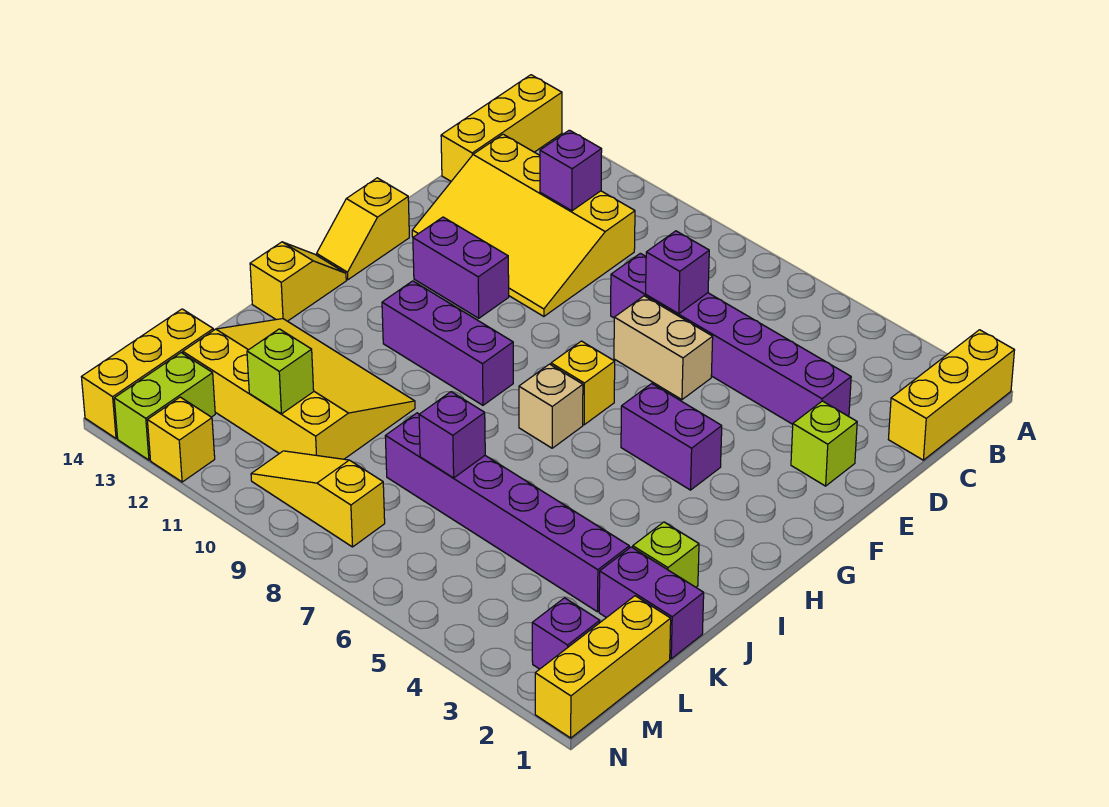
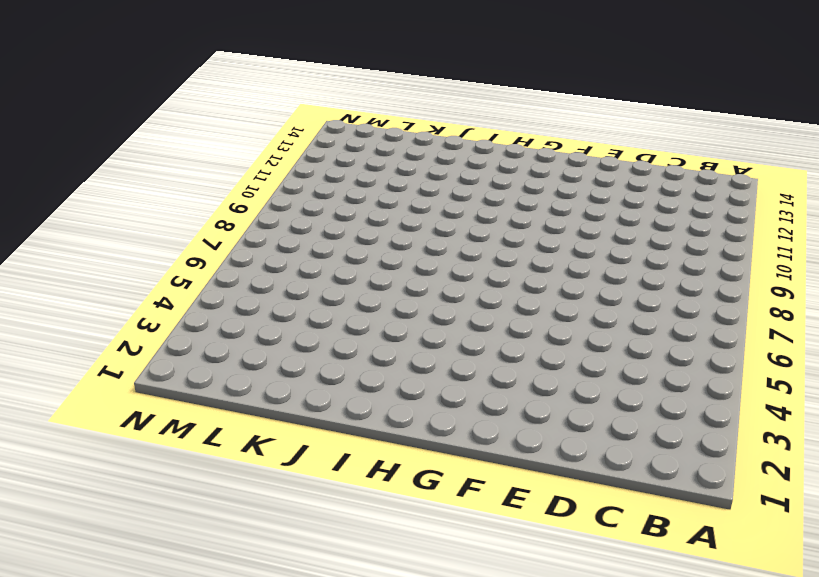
none -> yellow 1x3 brick [888,330,1015,460]
none -> yellow 1x3 brick [441,75,562,181]
none -> yellow 3x4 slope [412,134,635,316]

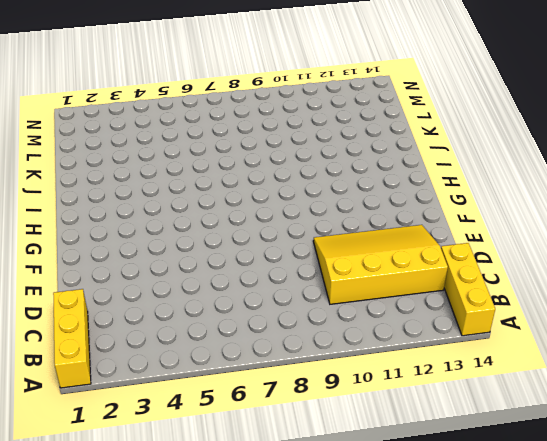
none -> purple 1x6 brick [611,253,851,424]
none -> lime 1x1 brick [791,401,857,486]
none -> tan 1x2 brick [614,296,713,400]

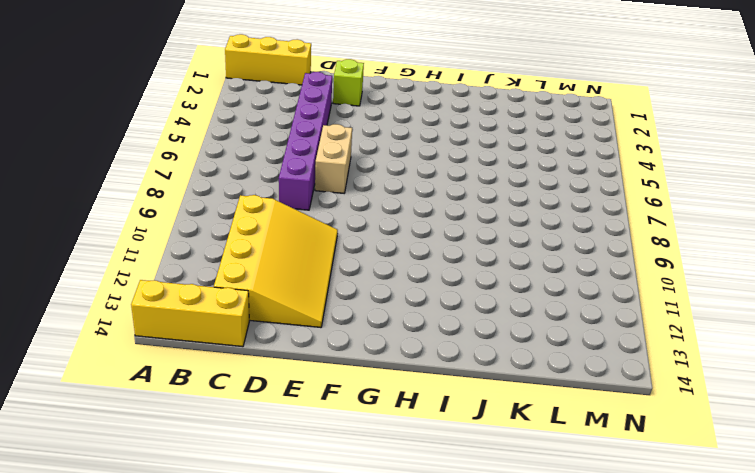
none -> purple 1x2 brick [413,217,509,318]
none -> yellow 1x2 slope [317,178,409,280]
none -> purple 1x2 brick [621,384,722,490]

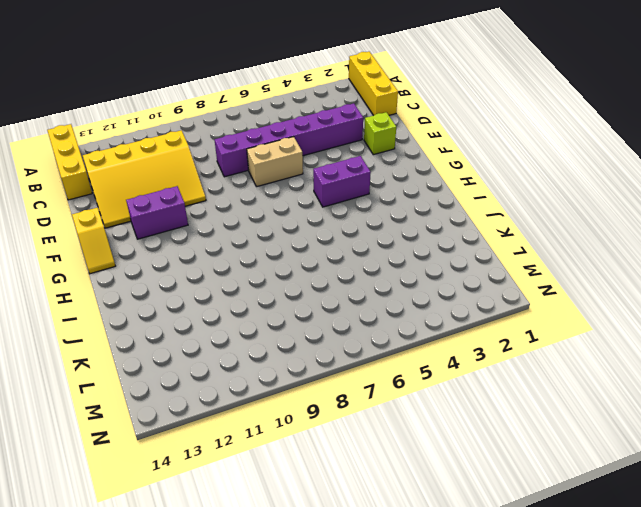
none -> yellow 1x1 brick [551,341,615,425]
none -> tan 1x1 brick [519,364,583,448]
none -> purple 1x3 brick [382,281,513,405]

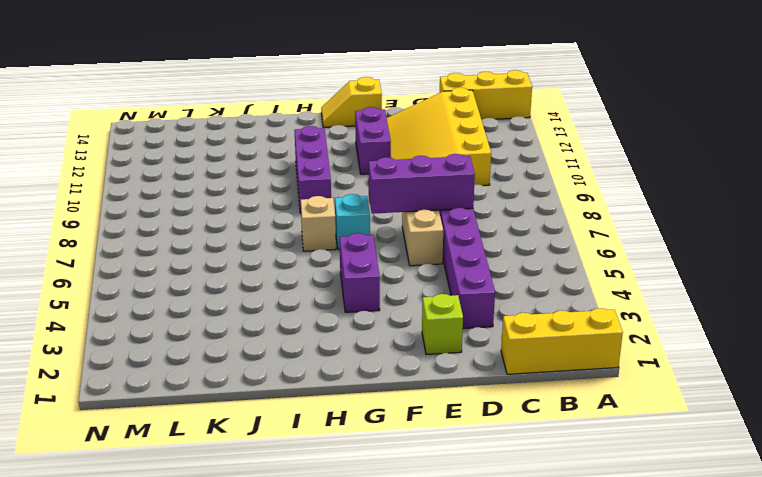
purple 1x3 brick [369,154,475,214] -> purple 1x1 brick [646,231,709,314]
cyan 1x1 brick [335,194,370,249] -> yellow 1x1 brick [551,341,615,425]
none -> yellow 1x2 slope [250,242,346,321]
none -> lime 1x1 brick [633,522,699,587]
none -> yellow 3x4 slope [183,319,415,459]

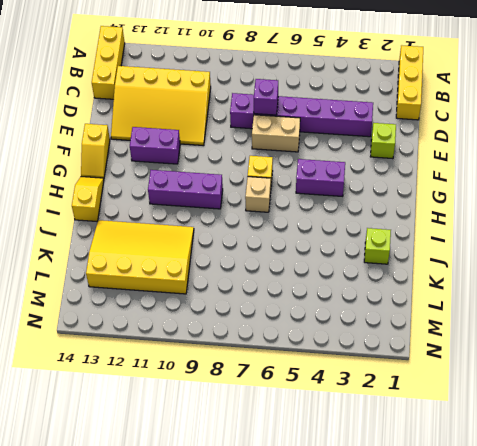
none -> purple 1x2 brick [599,547,704,659]
none -> purple 1x6 brick [385,413,629,612]
none -> yellow 1x3 brick [535,596,671,738]

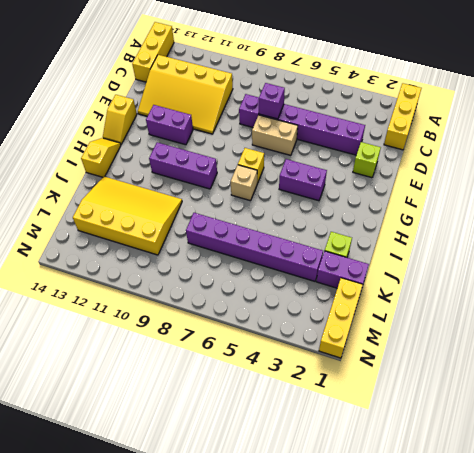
none -> yellow 1x3 brick [82,309,213,438]
none -> purple 1x1 brick [532,598,600,669]
none -> yellow 1x3 slope [251,451,385,547]

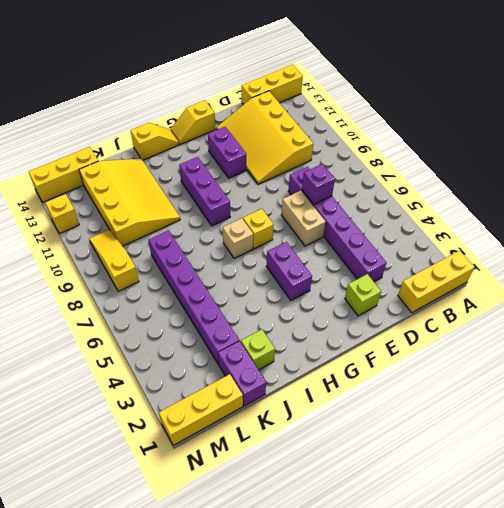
none -> purple 1x1 brick [532,598,600,669]
none -> lime 1x2 brick [114,353,215,460]
none -> purple 1x1 brick [540,130,602,211]

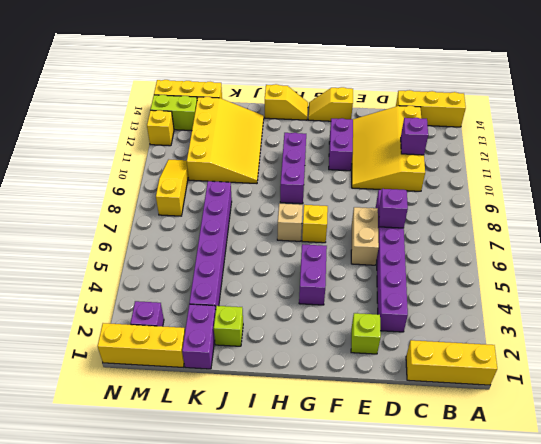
none -> purple 1x1 brick [419,392,485,478]
none -> lime 1x1 brick [247,329,314,414]

